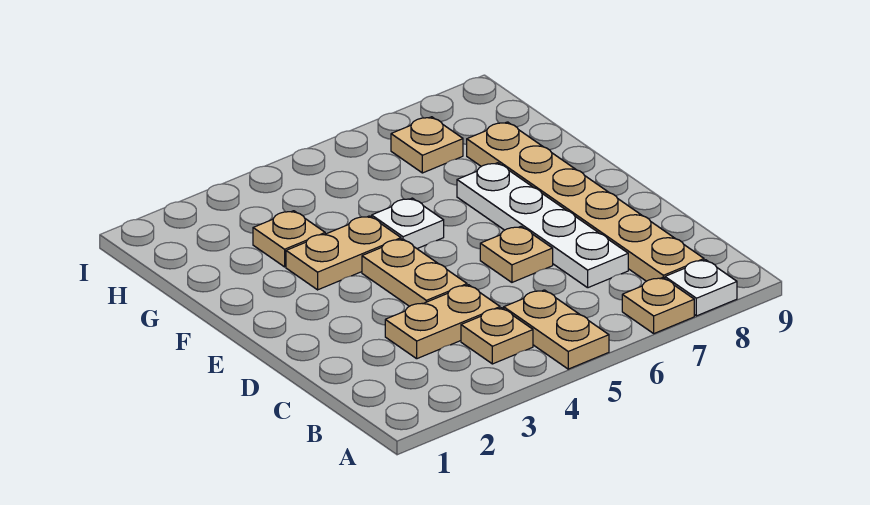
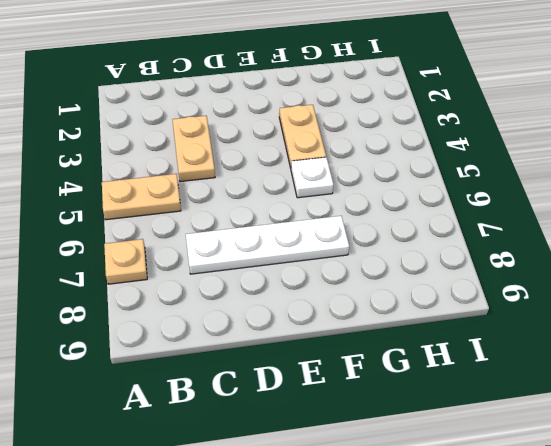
none -> white 1x1 plate [665,260,737,316]
none -> tan 1x1 plate [461,308,533,364]
none -> tan 1x6 plate [467,122,704,281]

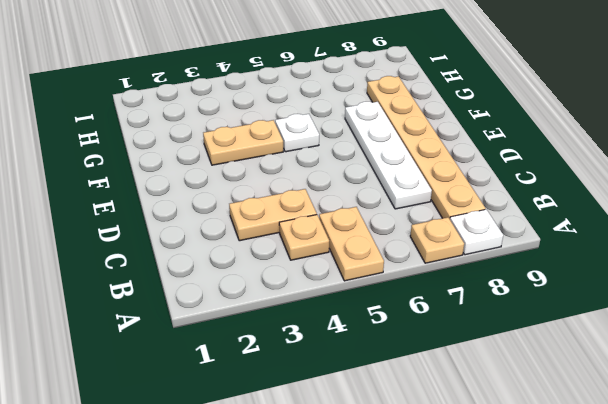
none -> tan 1x2 plate [362,239,467,306]
none -> tan 1x1 plate [480,227,553,282]
none -> tan 1x1 plate [253,211,325,267]

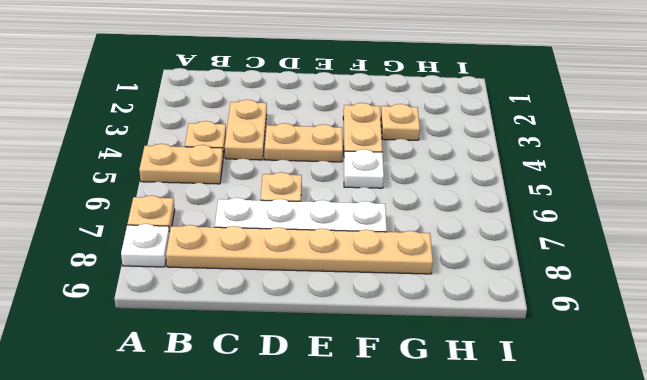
none -> tan 1x1 plate [391,117,463,173]

